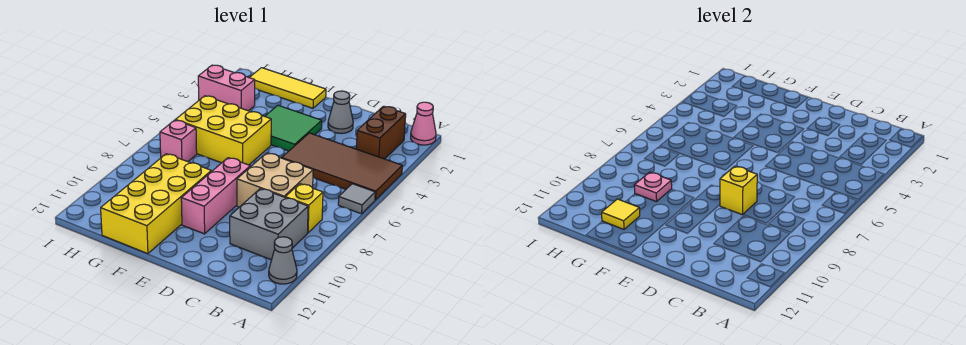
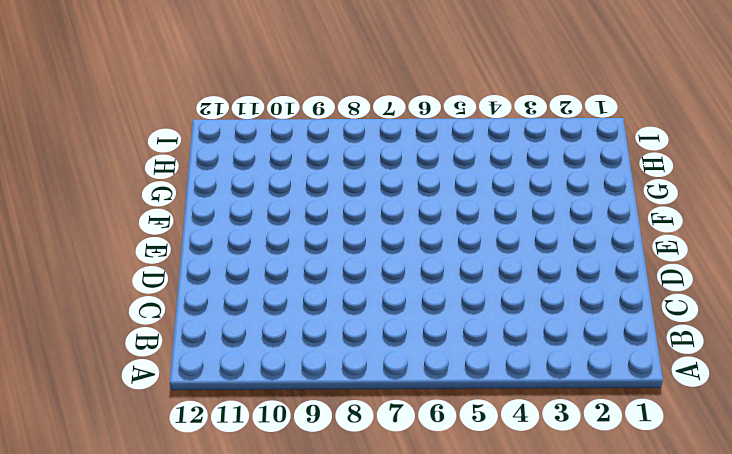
none -> pink 1x1 cone [411,102,436,145]
none -> brown 2x4 tile [282,133,402,200]
none -> grey 1x1 tile [338,184,375,214]

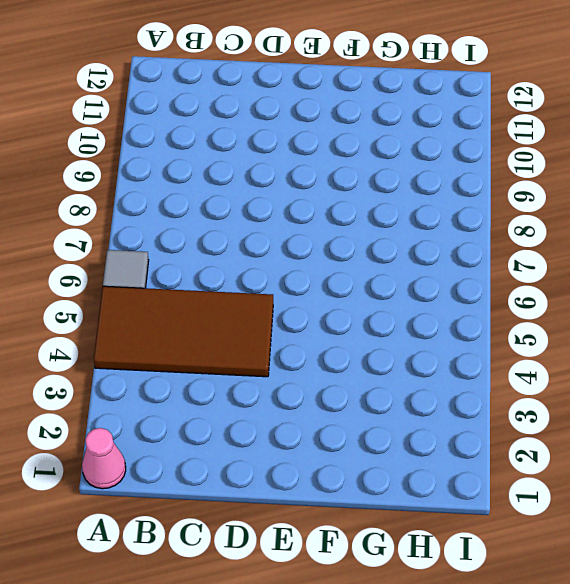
none -> grey 1x1 cone [269,237,297,284]
none -> brown 1x2 brick [356,106,406,159]
none -> yellow 1x1 brick [285,184,323,233]

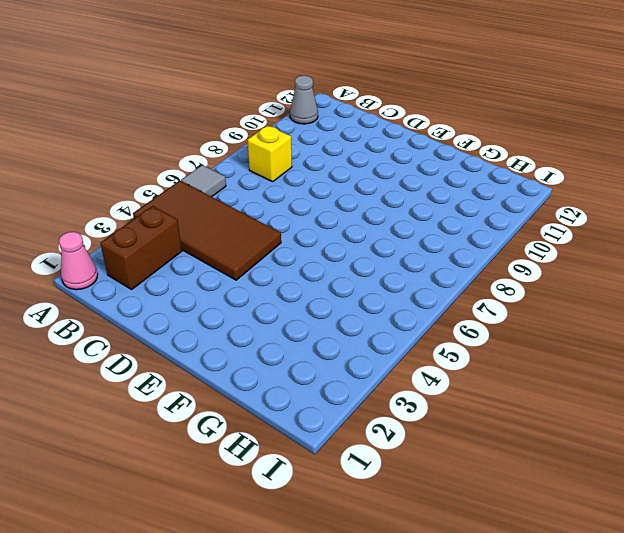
none -> grey 2x2 brick [230,188,308,260]
none -> tan 2x2 brick [237,153,313,207]
none -> grey 1x1 cone [328,91,353,134]

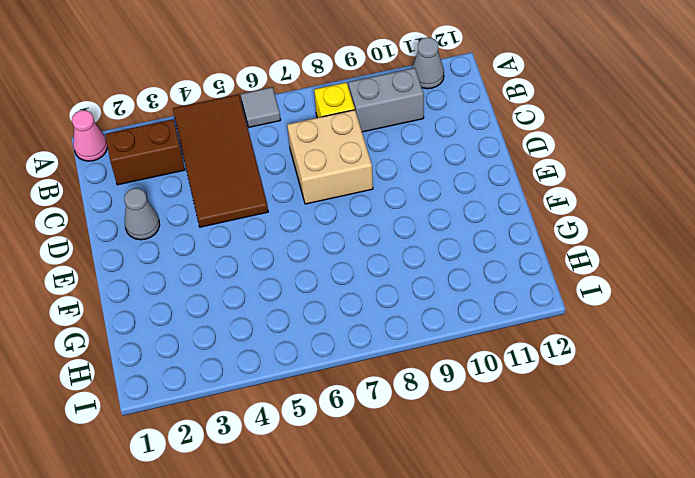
grey 1x2 brick [349,68,424,132] -> grey 2x2 brick [230,188,308,260]
none -> green 2x2 tile [265,105,322,151]
none -> pink 1x3 brick [181,158,250,234]
none -> yellow 1x3 tile [249,68,326,108]

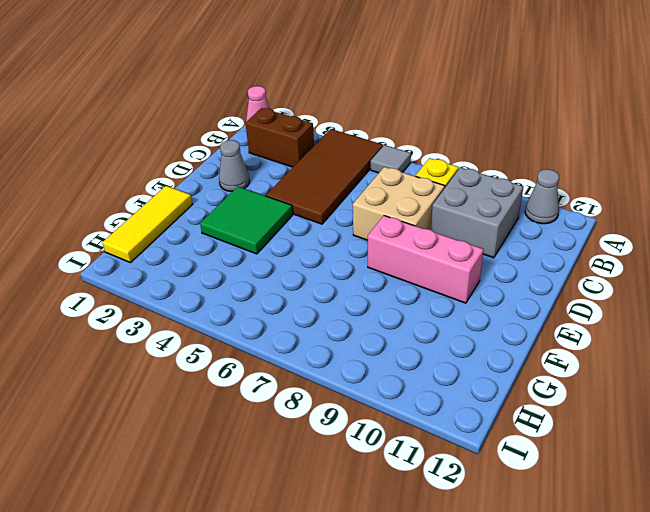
none -> yellow 2x3 brick [176,96,271,165]
none -> yellow 2x4 brick [101,154,211,254]
none -> pink 1x2 brick [198,65,255,111]

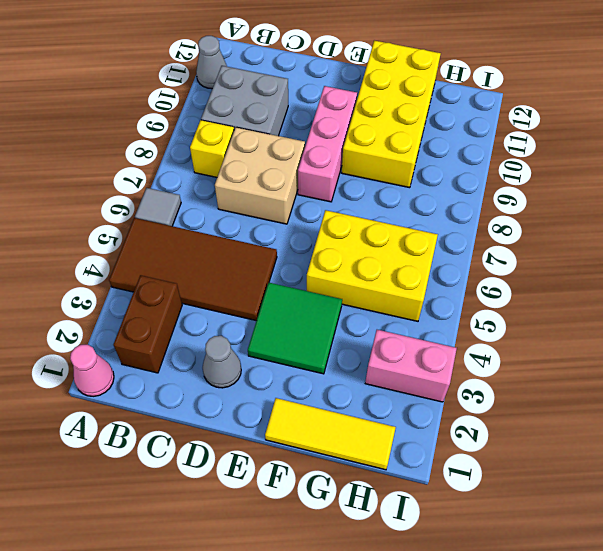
none -> pink 1x1 brick [160,120,197,162]
none -> yellow 1x1 brick [720,166,757,215]
none -> pink 1x1 plate [634,172,672,202]

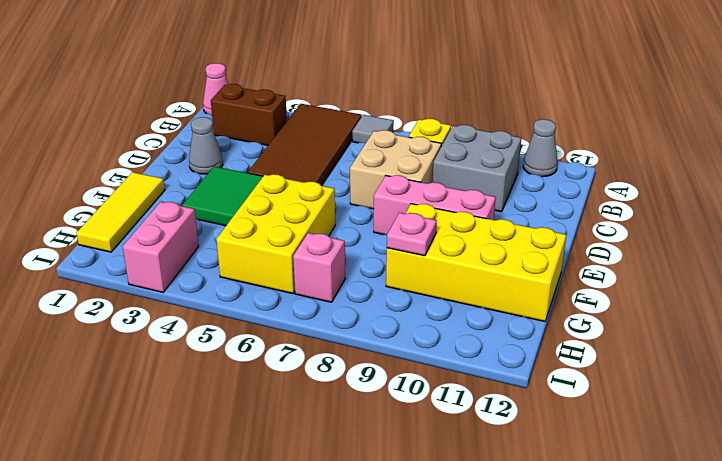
none -> yellow 1x1 brick [720,166,757,215]
none -> yellow 1x1 tile [602,199,640,229]

